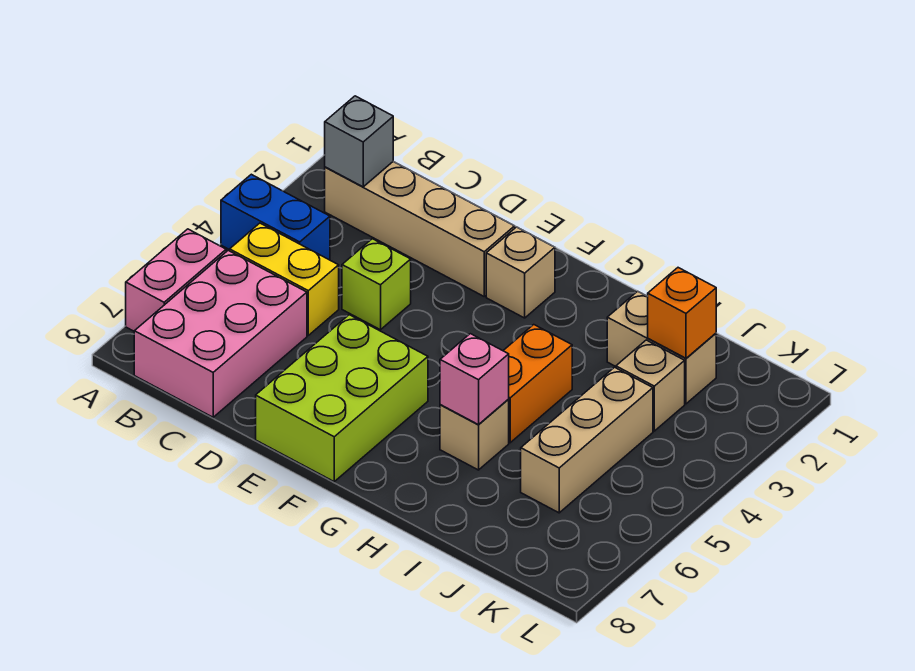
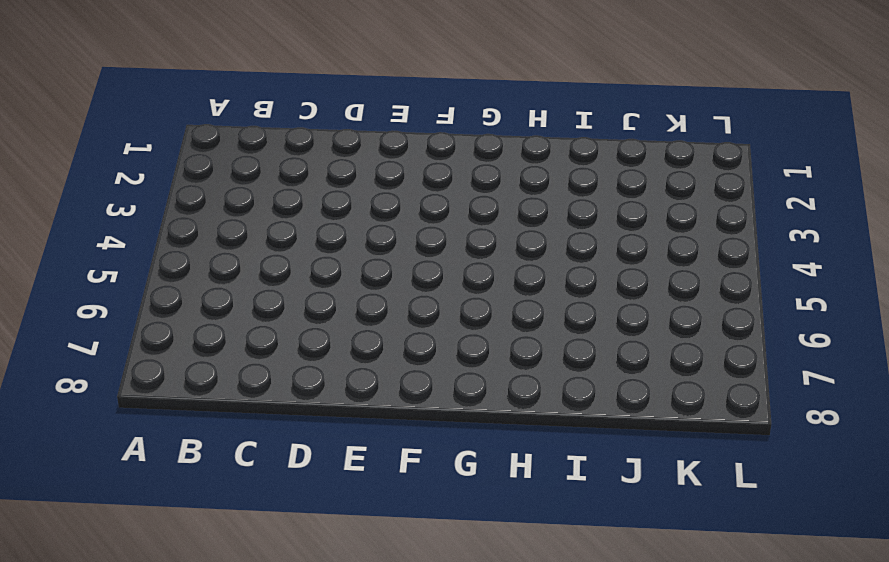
none -> blue 1x2 brick [221,174,330,260]
none -> pink 1x2 brick [126,229,226,331]
none -> tan 1x4 brick [325,161,515,296]

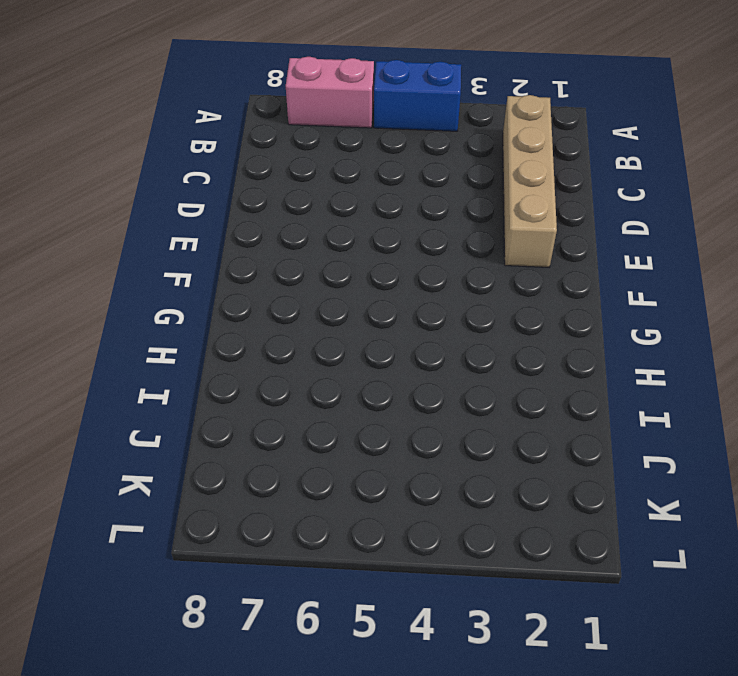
blue 1x2 brick [374,60,461,131] -> blue 1x2 brick turned to [221,174,330,260]
none -> yellow 1x2 brick [230,223,339,335]
none -> pink 2x3 brick [134,250,307,417]
none -> lime 1x1 brick [342,239,411,330]

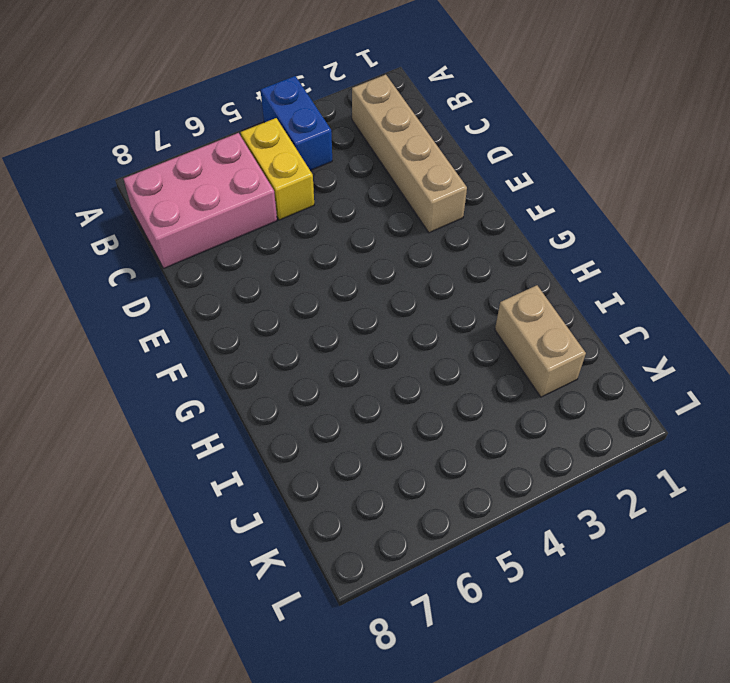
none -> pink 1x2 brick [126,229,226,331]
none -> lime 1x1 brick [342,239,411,330]
none -> lime 2x3 brick [256,315,428,481]

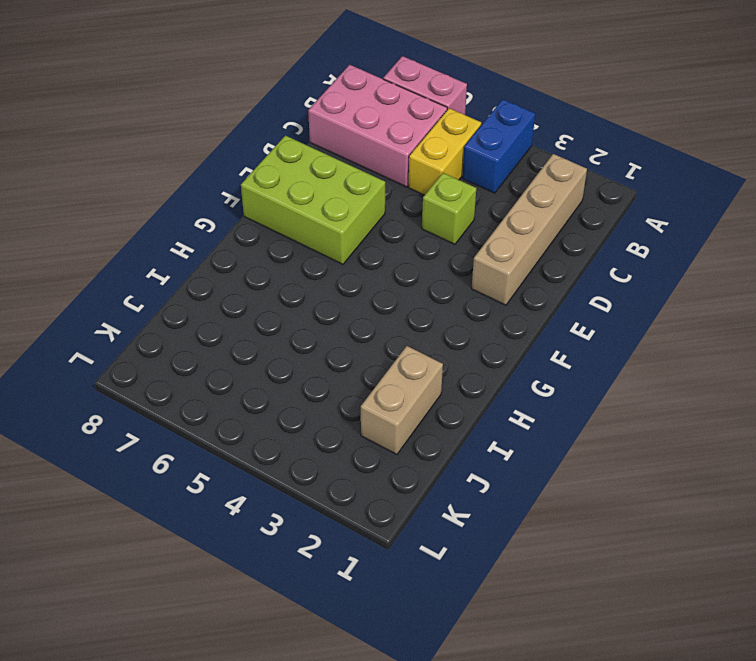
none -> tan 1x1 brick [486,227,555,318]
none -> orange 1x2 brick [503,325,572,443]
none -> tan 1x1 brick [440,400,509,470]

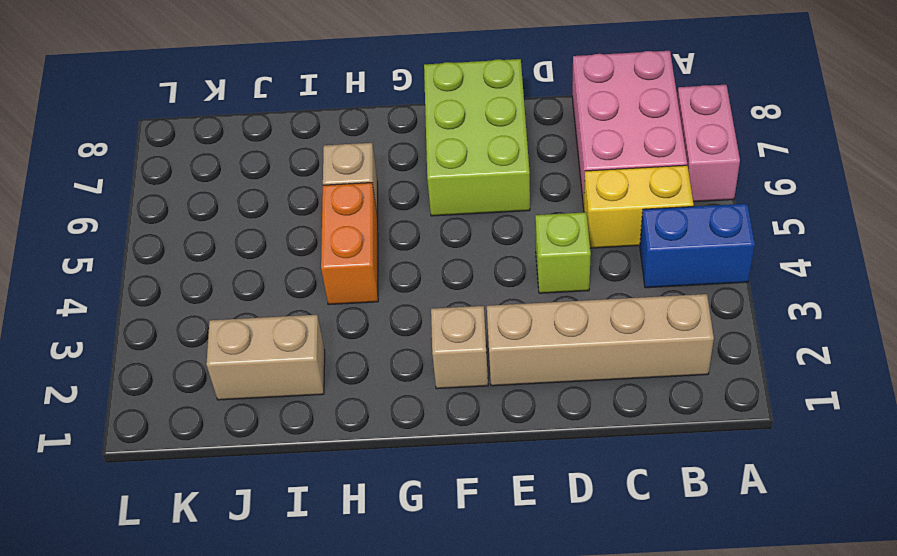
none -> tan 1x1 brick [616,340,685,431]
none -> tan 1x3 brick [521,367,653,513]
none -> grey 1x1 brick [325,96,393,187]

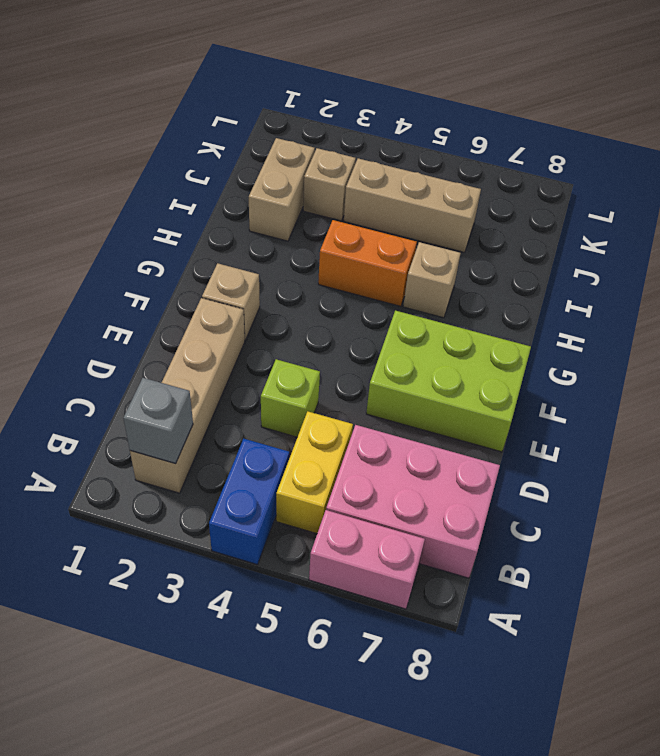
none -> pink 1x1 brick [440,334,509,425]
none -> orange 1x1 brick [647,268,716,358]

